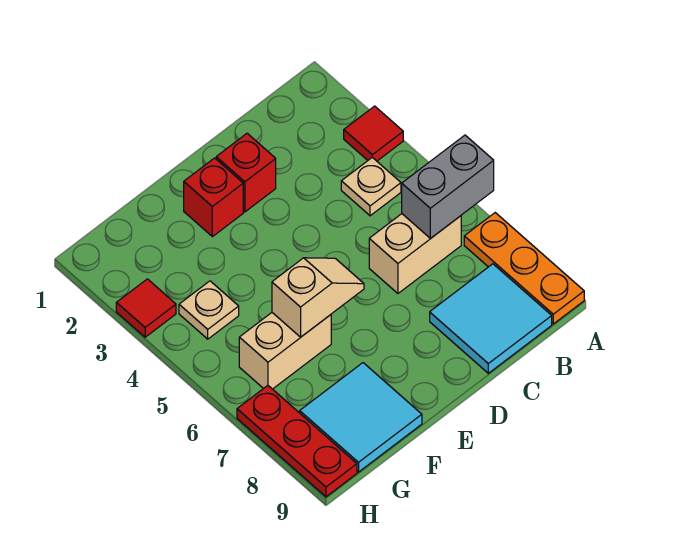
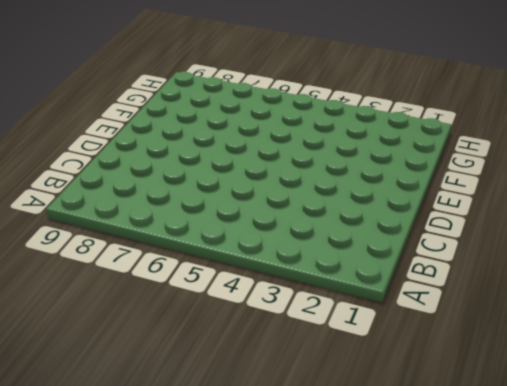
none -> red 1x1 tile [344,106,403,161]
none -> orange 1x3 plate [464,213,584,324]
none -> tan 1x1 plate [341,157,401,216]

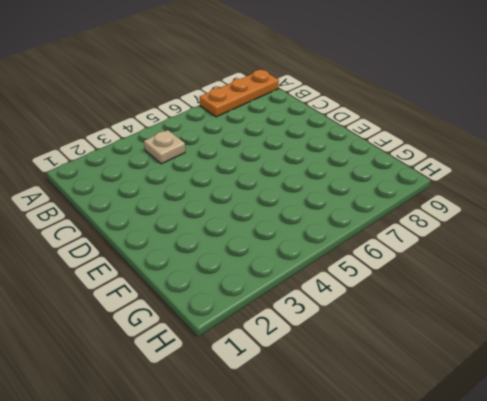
none -> red 1x1 tile [344,106,403,161]
none -> tan 1x2 brick [369,214,461,293]
none -> cyan 2x2 tile [430,264,552,373]

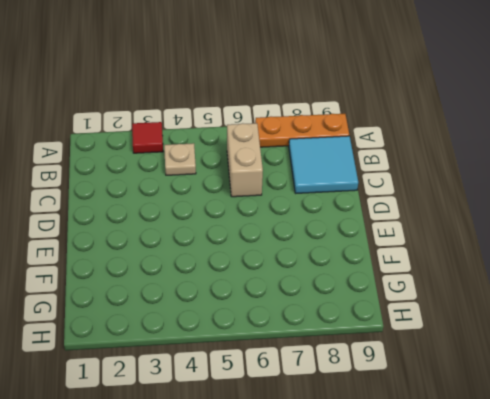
none -> red 1x1 brick [216,133,276,212]
none -> red 1x1 brick [184,158,243,237]
none -> tan 1x2 brick [239,313,331,389]

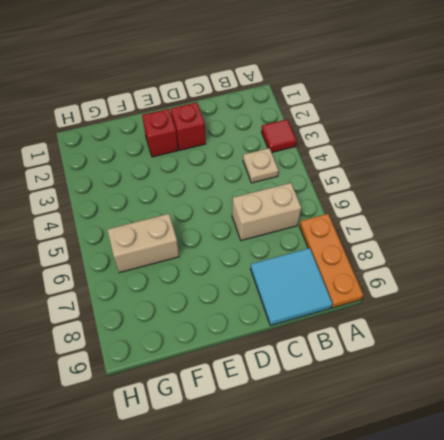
none -> cyan 2x2 tile [300,363,422,472]
none -> tan 1x1 plate [179,281,239,339]
none -> red 1x1 tile [116,279,176,337]

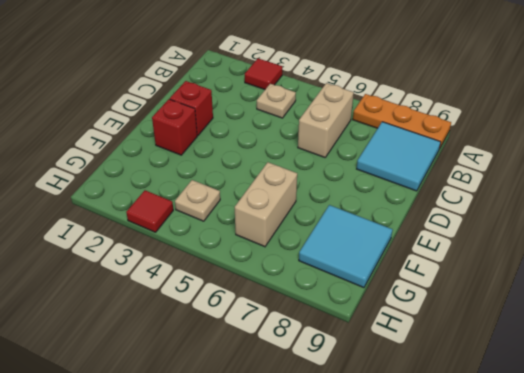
none -> red 1x3 plate [237,386,357,497]
none -> grey 1x2 brick [402,135,494,238]
none -> tan 1x2 slope [272,258,364,337]

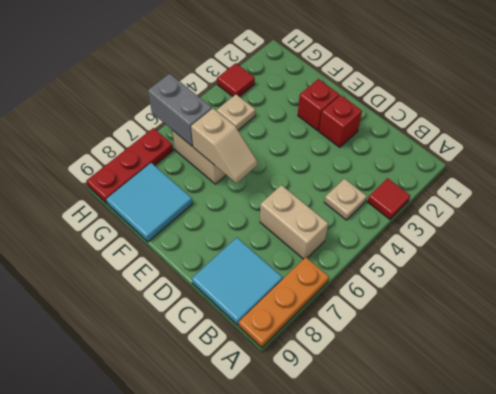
grey 1x2 brick [148,74,212,146] -> grey 1x2 brick moved to [402,135,494,238]

